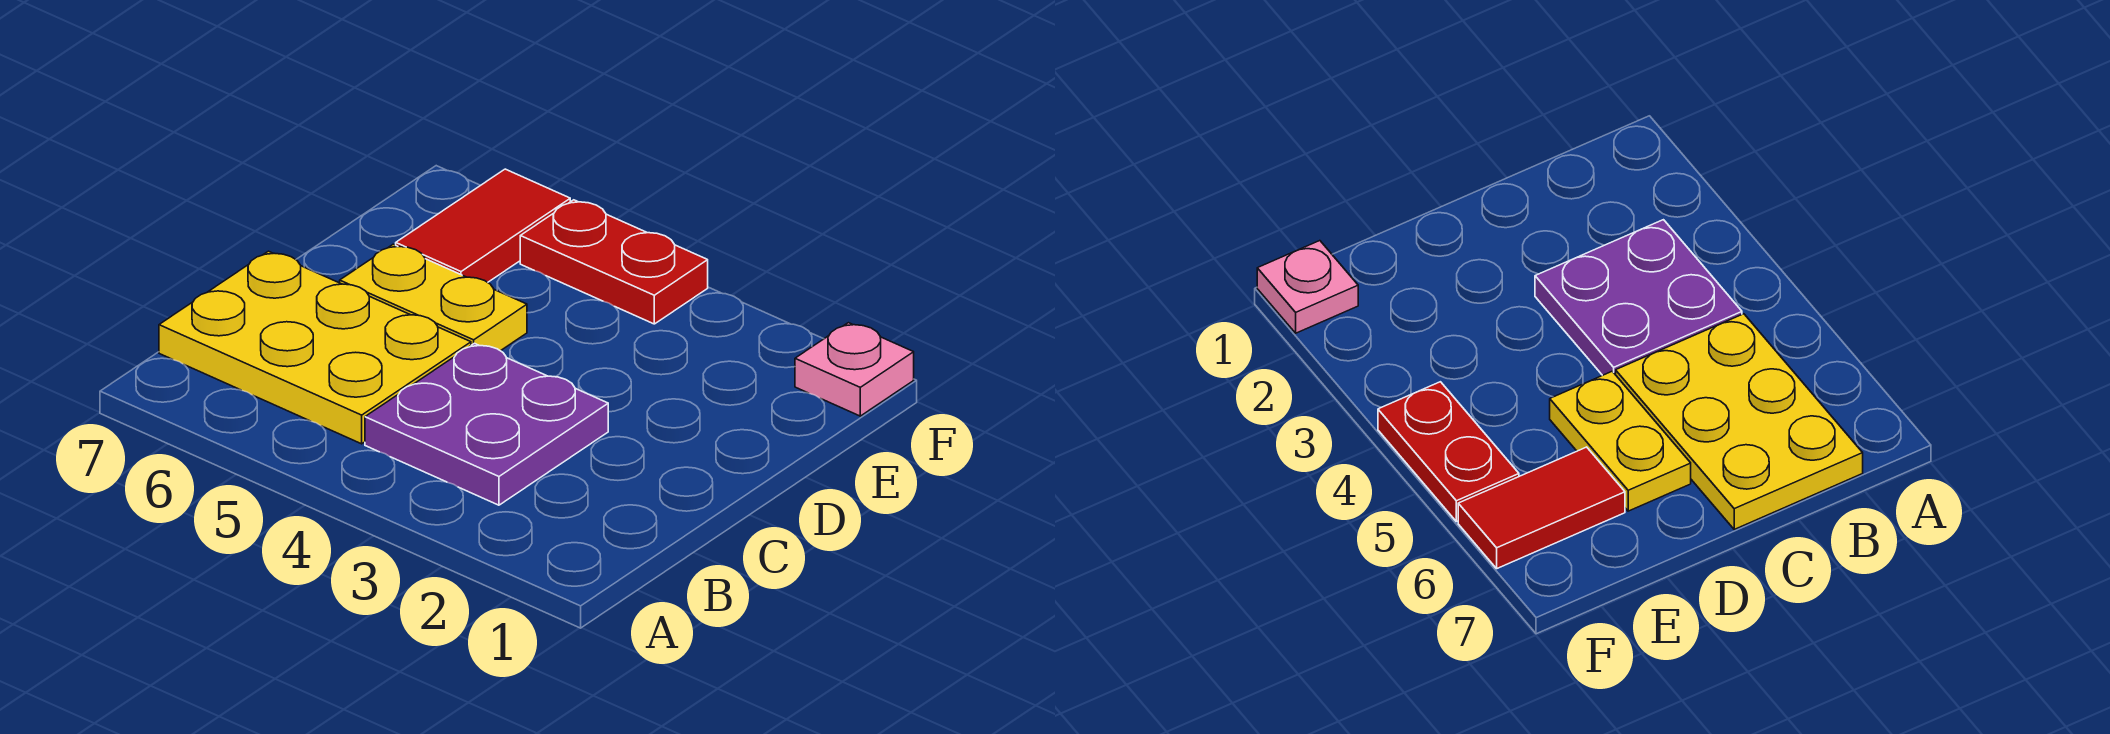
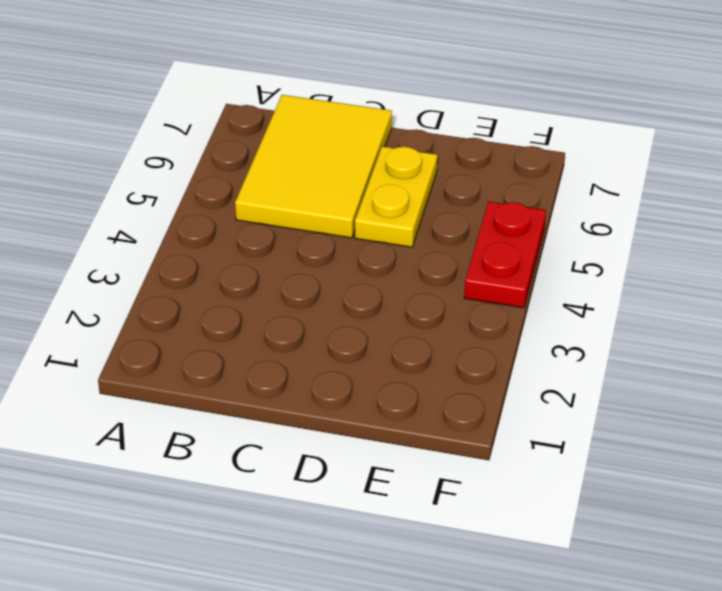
yellow 2x3 tile [235,95,392,238] -> yellow 2x3 plate [159,251,471,444]
none -> purple 2x2 plate [365,343,608,505]
none -> red 1x2 tile [396,169,570,282]

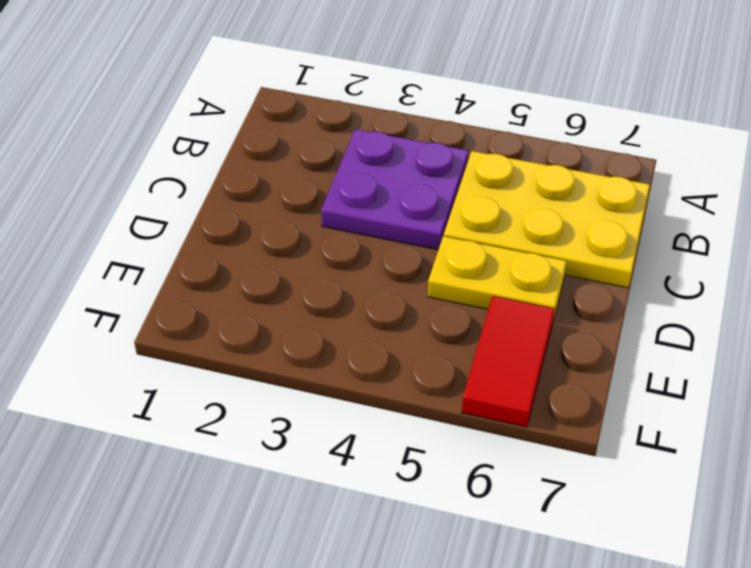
none -> pink 1x1 plate [795,323,914,416]
none -> red 1x2 plate [520,200,708,324]

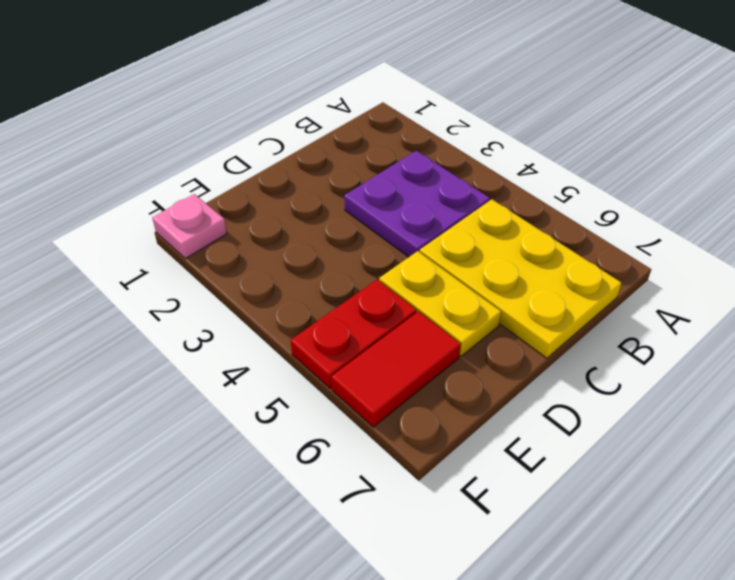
red 1x2 plate [291,279,417,388] -> red 1x2 plate turned to [520,200,708,324]

